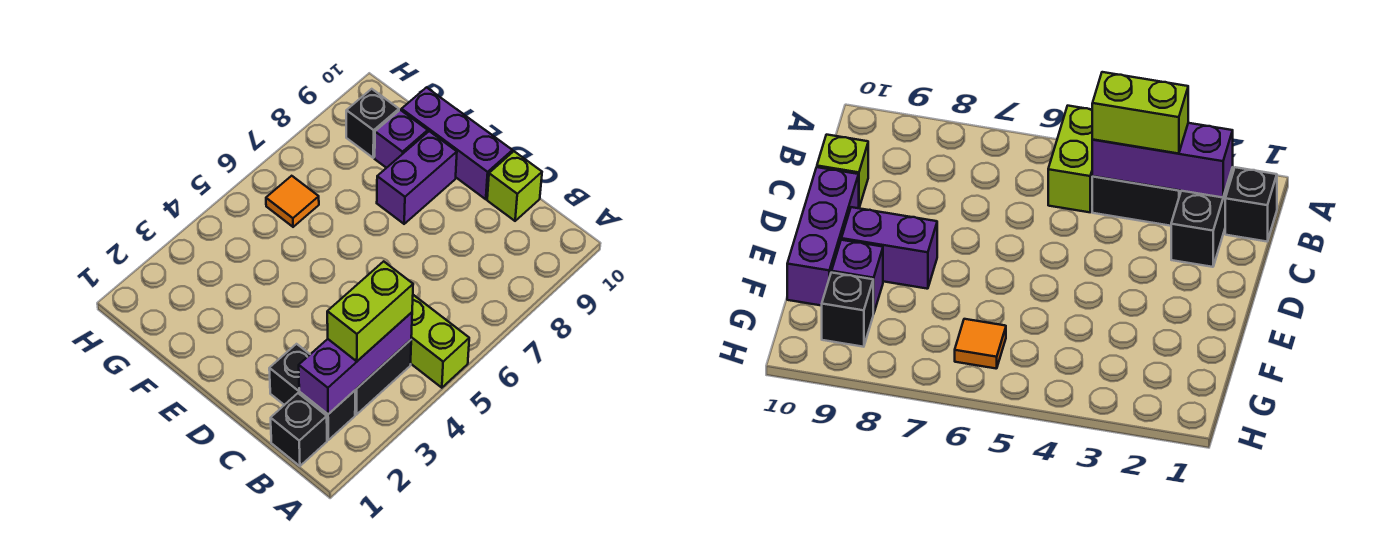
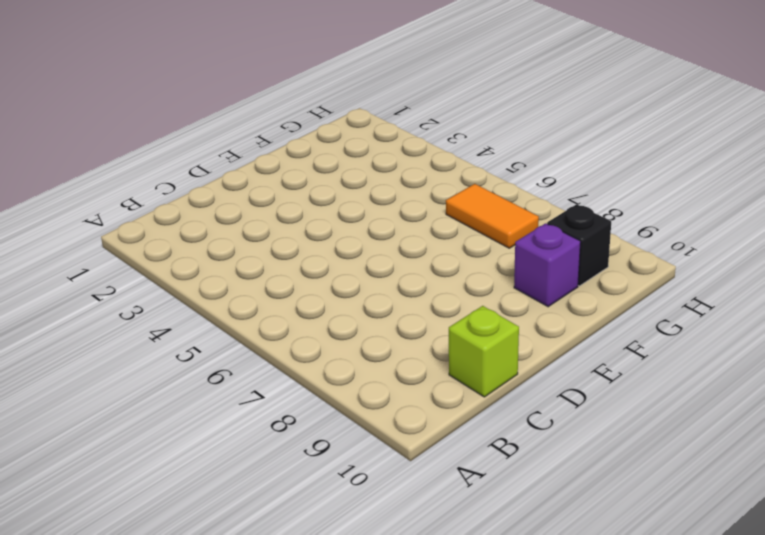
orange 1x2 tile [446,184,539,248] -> orange 1x1 tile [266,176,319,227]
none -> lime 1x2 brick [411,295,469,388]
none -> black 1x1 brick [271,393,327,466]
none -> black 1x2 brick [269,344,355,440]

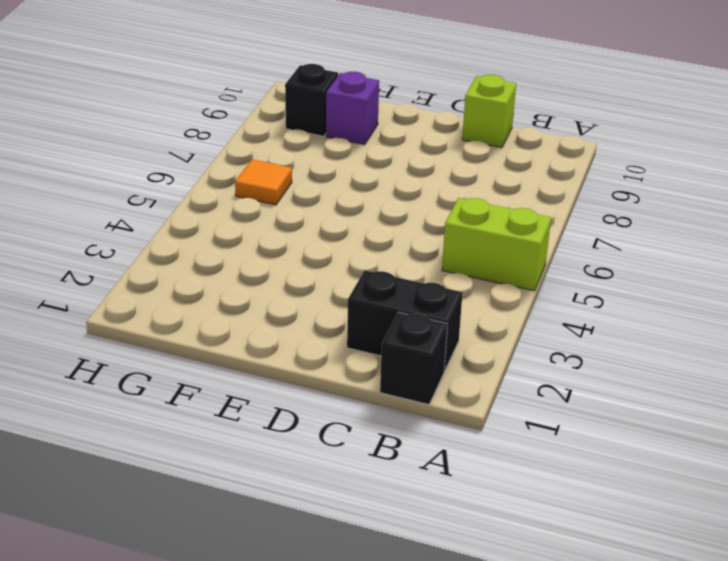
none -> black 1x2 brick [355,340,411,415]
none -> purple 1x3 brick [402,88,512,199]
none -> purple 1x2 brick [377,131,457,224]

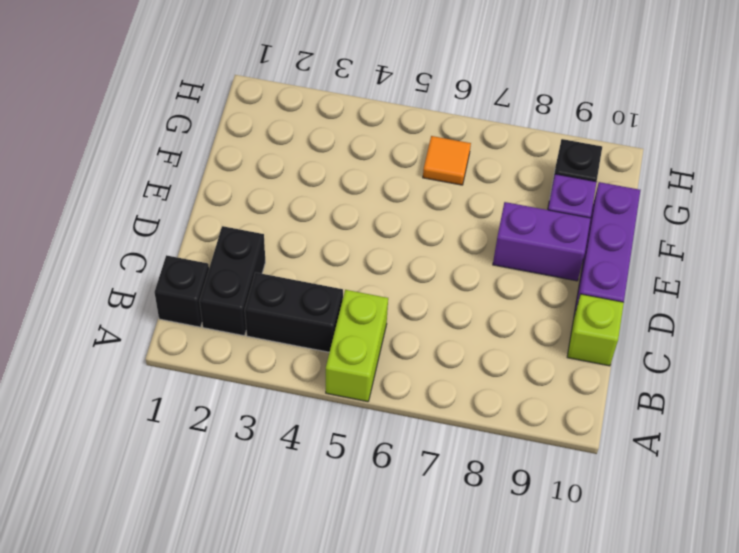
none -> purple 1x3 brick [299,312,412,414]
none -> lime 1x2 brick [327,261,413,361]

